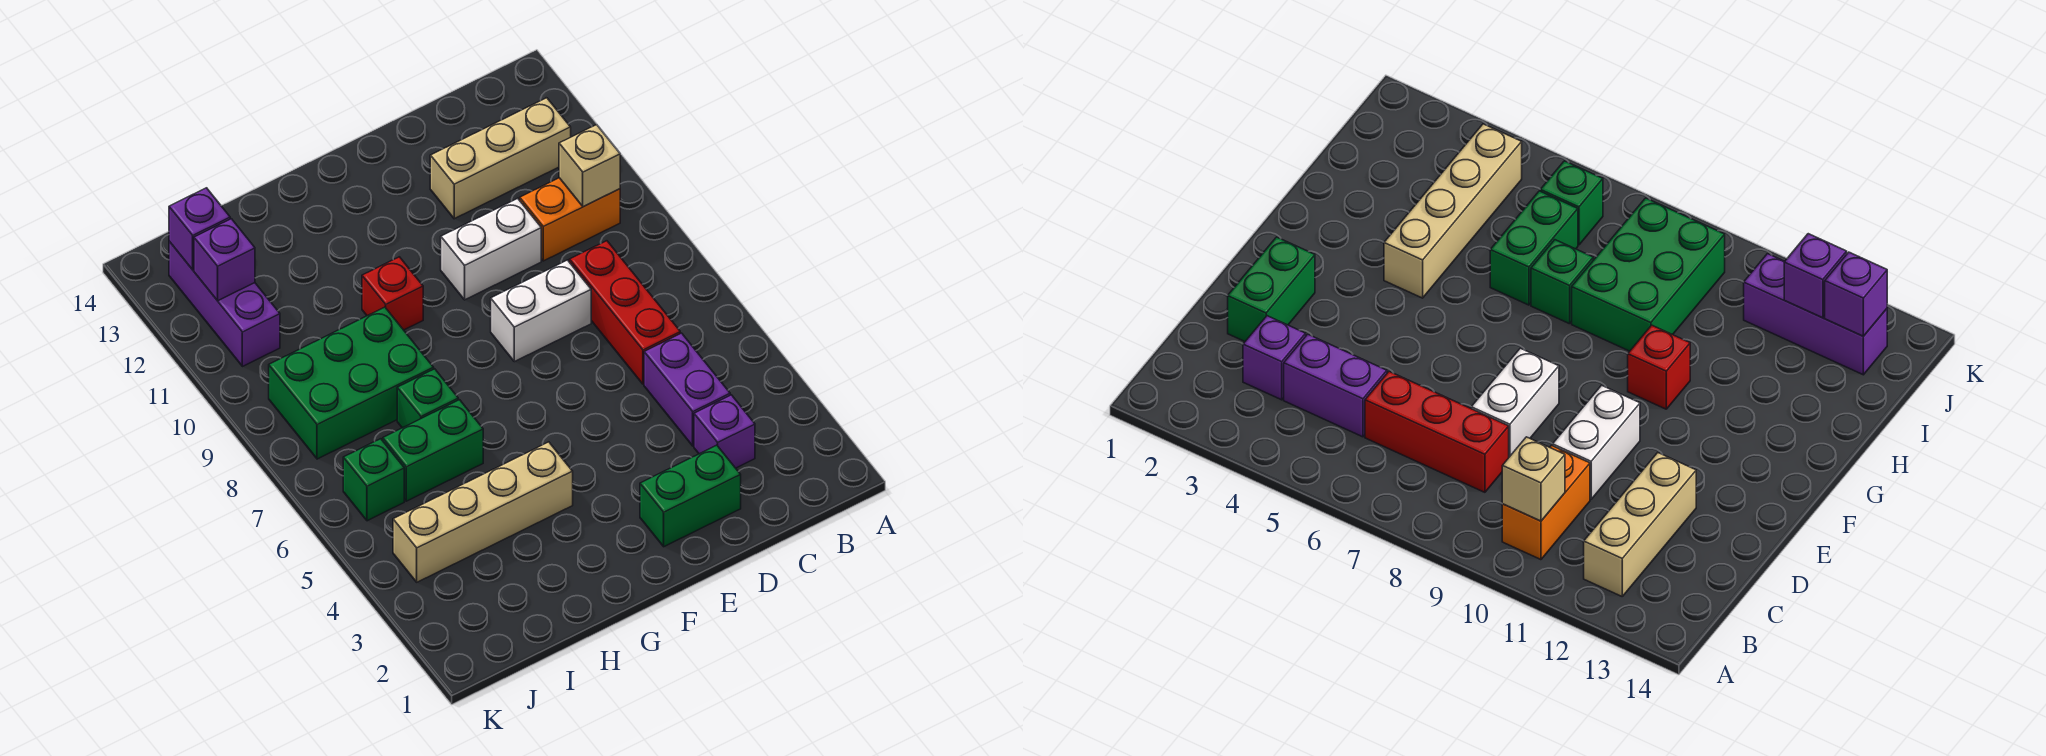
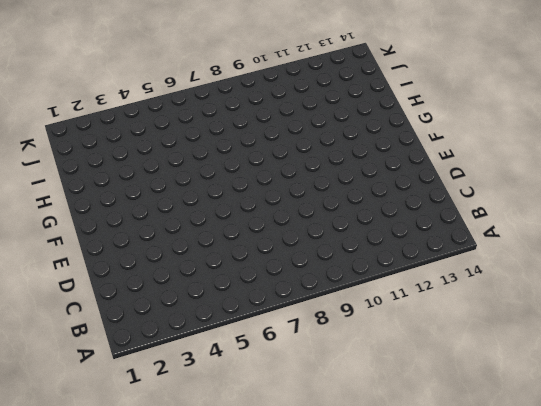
none -> orange 1x2 brick [520,178,620,261]
none -> tan 1x3 brick [430,98,571,219]
none -> purple 1x1 brick [694,395,755,468]

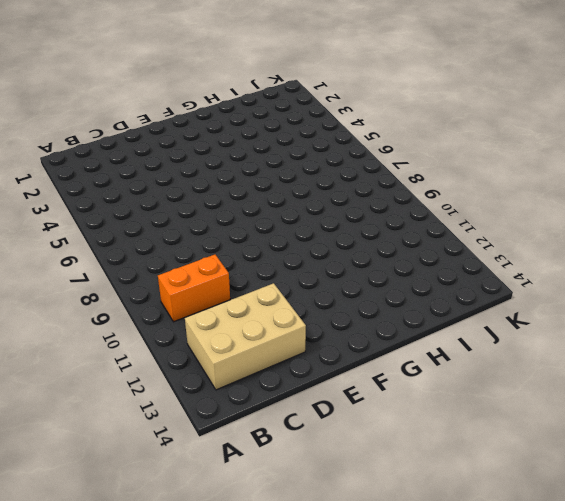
tan 2x3 brick [185,283,306,390] -> tan 1x3 brick [430,98,571,219]
none -> purple 1x1 brick [694,395,755,468]
none -> purple 1x2 brick [644,333,730,446]
none -> red 1x3 brick [569,241,680,384]

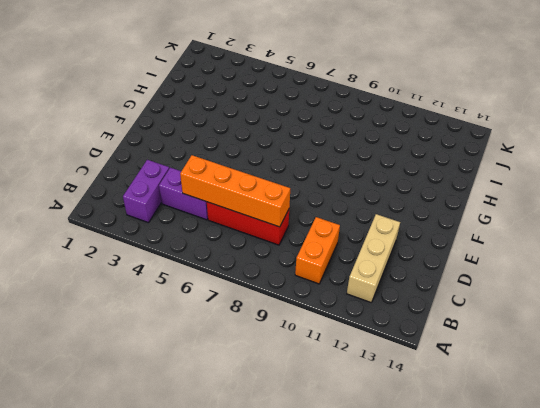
purple 1x2 brick [123,160,169,223] -> purple 1x1 brick [694,395,755,468]
orange 1x4 brick [180,155,290,227] -> none
none -> green 1x2 brick [640,445,741,547]
none -> white 1x2 brick [491,260,591,362]
none -> white 1x2 brick [441,198,541,300]

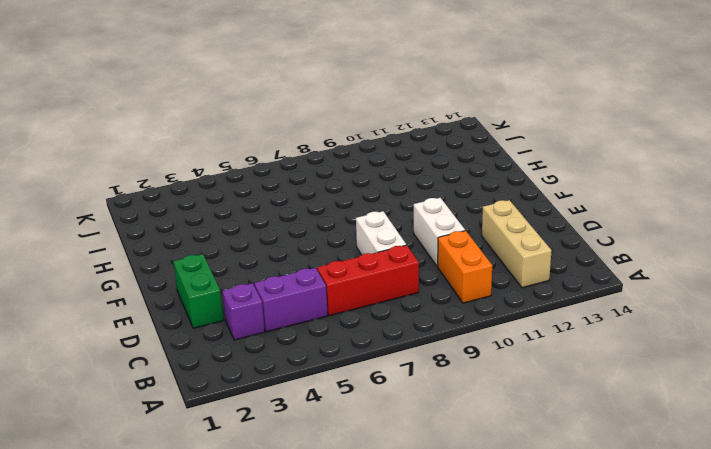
none -> tan 1x4 brick [393,442,573,582]
none -> red 1x1 brick [362,257,423,330]
none -> green 1x2 brick [383,400,483,501]

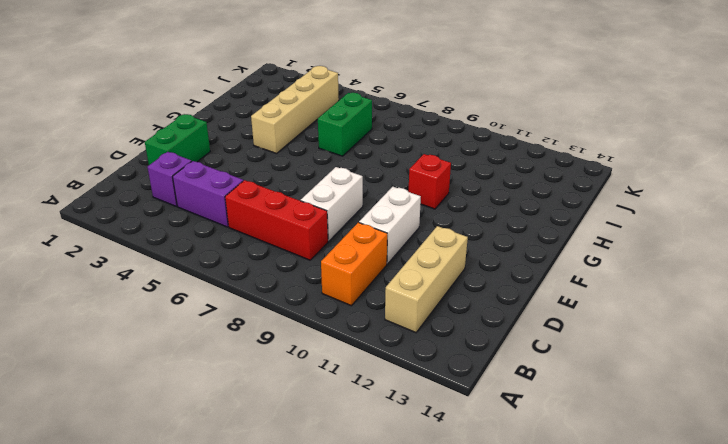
none -> green 1x1 brick [397,369,458,428]
none -> green 2x3 brick [269,307,434,459]
none -> green 1x1 brick [343,439,404,521]

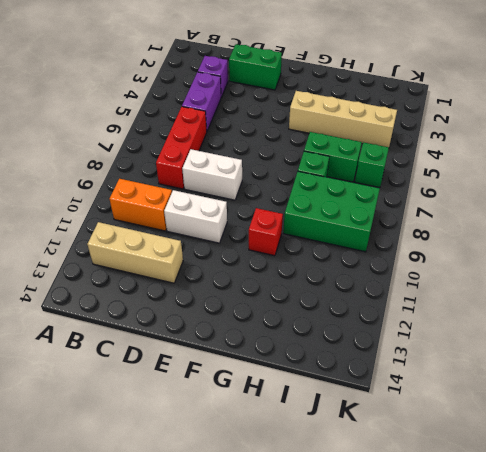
none -> purple 1x3 brick [169,241,280,367]
none -> tan 1x1 brick [559,125,620,207]
none -> purple 1x1 brick [194,219,255,301]

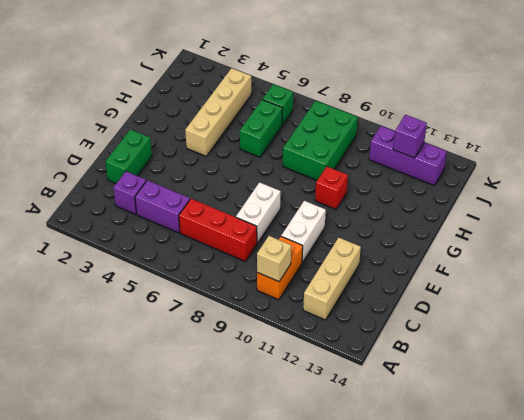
none -> green 1x1 brick [397,369,458,428]
none -> purple 1x1 brick [169,188,230,270]

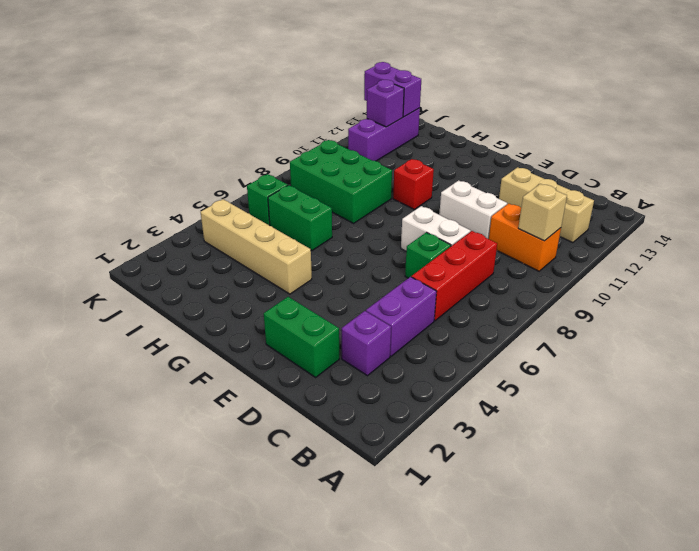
green 1x1 brick [405,232,451,278] -> green 1x1 brick moved to [397,369,458,428]
purple 1x2 brick [364,62,421,117] -> purple 1x1 brick [169,188,230,270]

